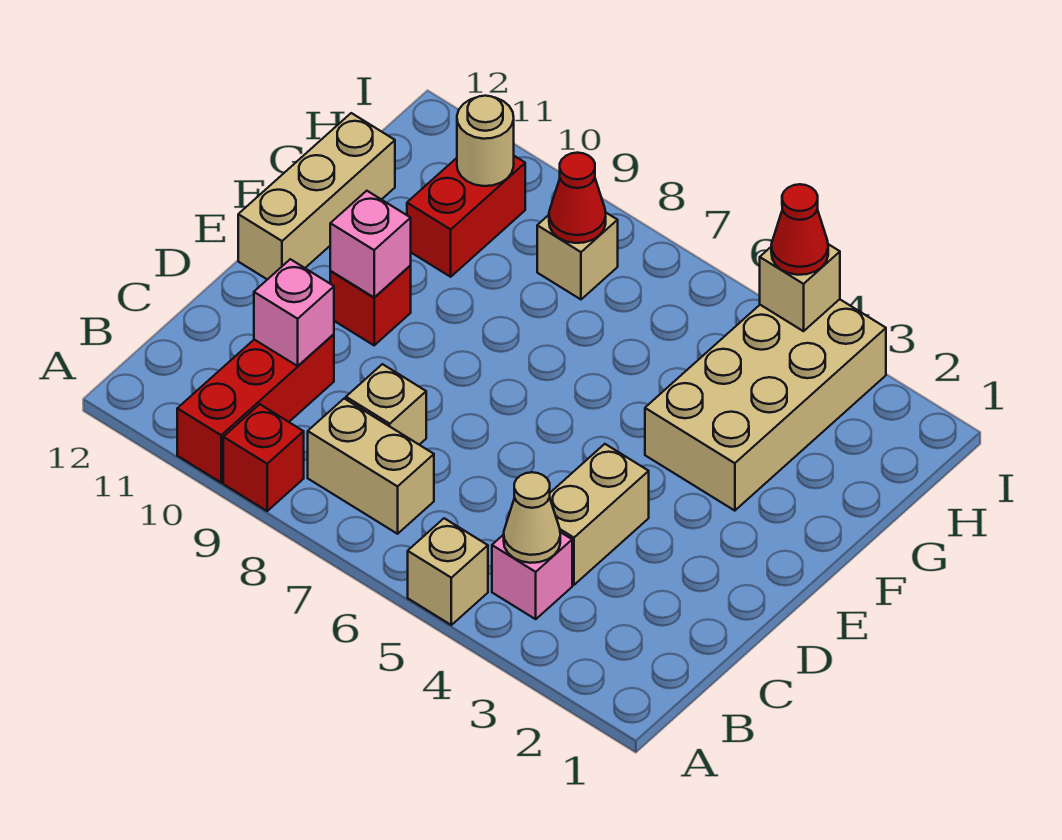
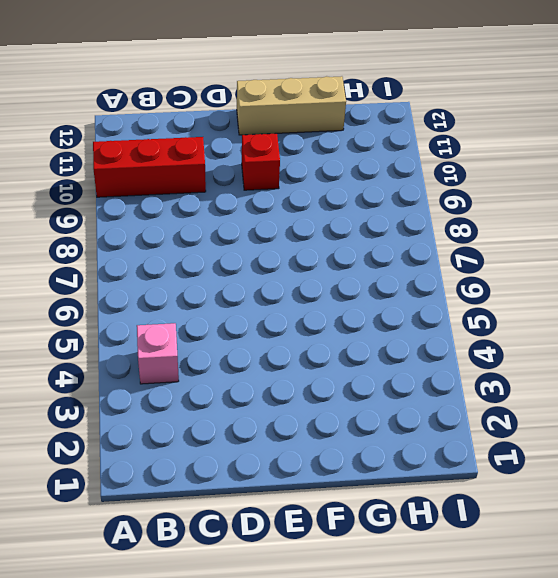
none -> tan 1x1 brick [408,518,488,625]
none -> red 1x1 brick [223,404,304,511]
none -> tan 1x2 brick [308,399,434,534]

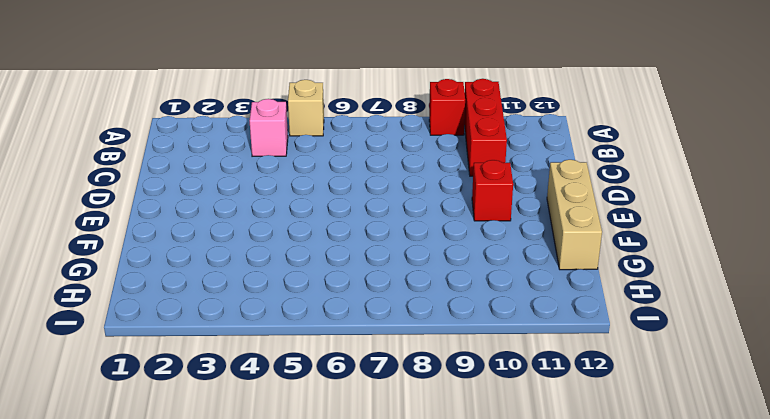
none -> tan 1x2 brick [308,399,434,534]
none -> tan 1x2 brick [550,444,649,585]
none -> tan 1x1 brick [346,364,426,445]

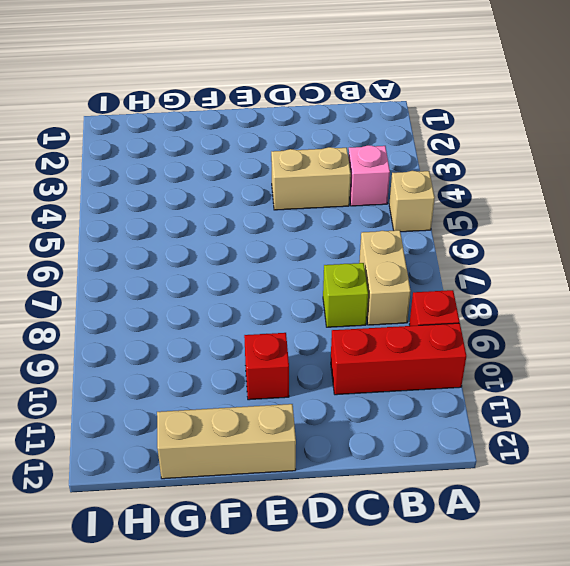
lime 1x1 brick [323,263,368,327] -> tan 1x1 brick [346,364,426,445]
none -> tan 2x4 brick [645,299,886,511]
none -> red 1x2 brick [407,156,525,277]
none -> tan 1x1 brick [537,213,618,299]

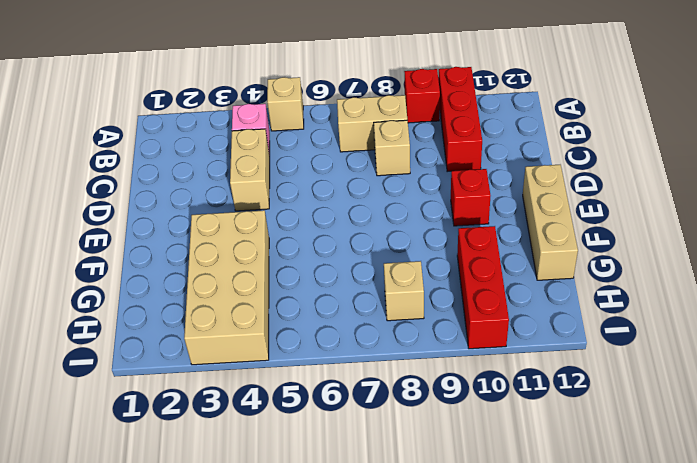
red 1x3 brick [457,226,509,349] -> red 1x2 brick [407,156,525,277]
none -> tan 1x1 cone [504,472,560,563]
none -> pink 1x1 brick [254,259,334,366]
none -> pink 1x1 brick [330,191,411,297]

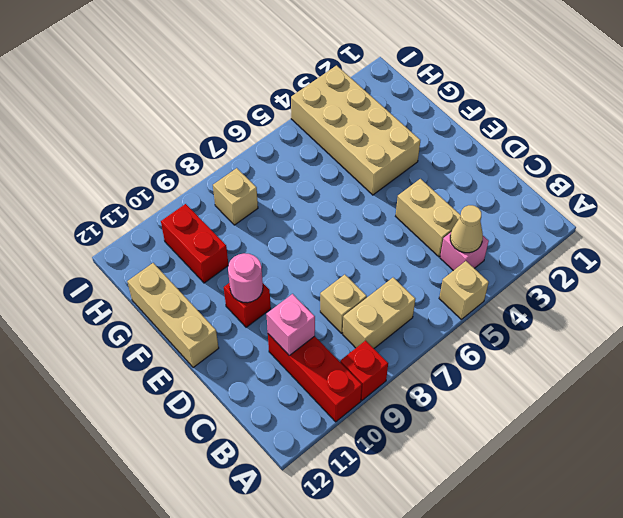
pink 1x1 round brick [228,253,263,303] -> pink 1x1 brick [330,191,411,297]
none -> red 1x1 cone [549,153,606,243]
none -> tan 1x1 round brick [457,96,514,186]
none -> tan 1x1 brick [760,244,840,331]

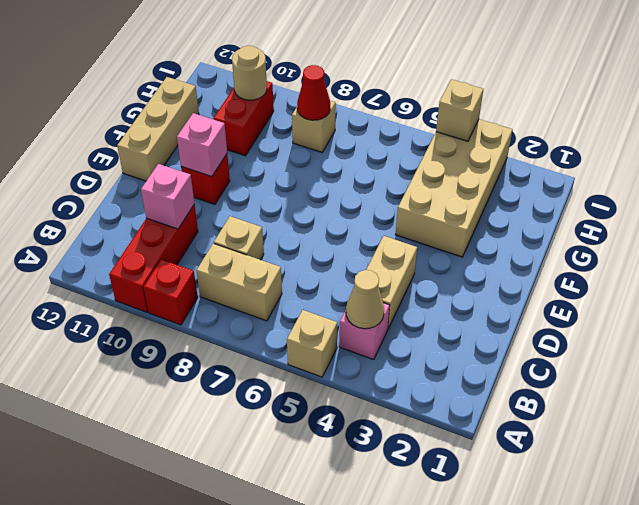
none -> red 1x1 cone [771,184,828,275]

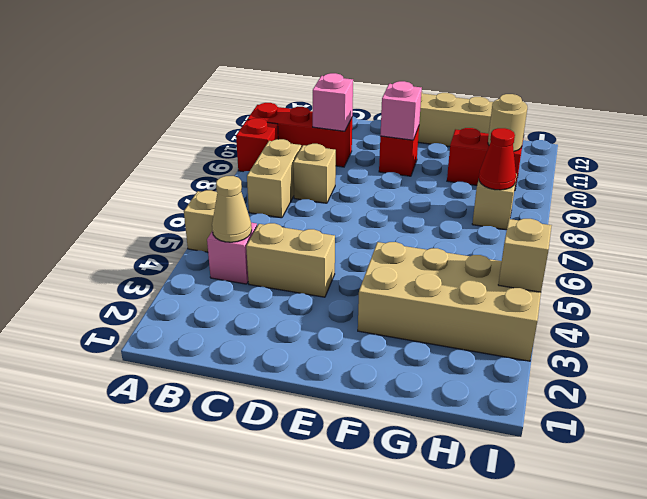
none -> red 1x1 cone [771,184,828,275]

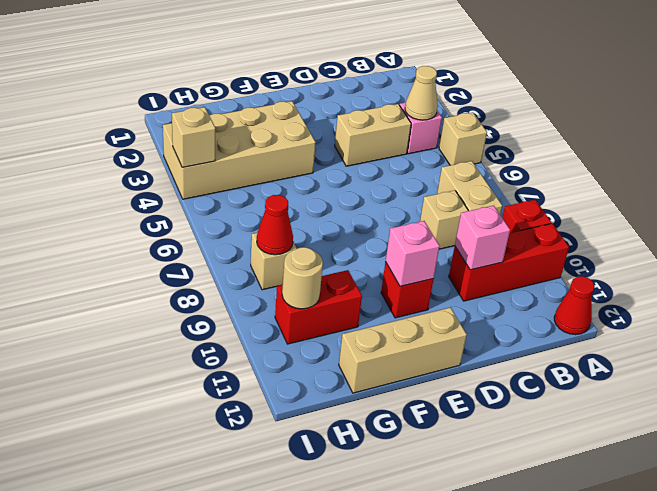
red 1x1 cone [554,276,595,335] -> red 1x1 cone moved to [771,184,828,275]

